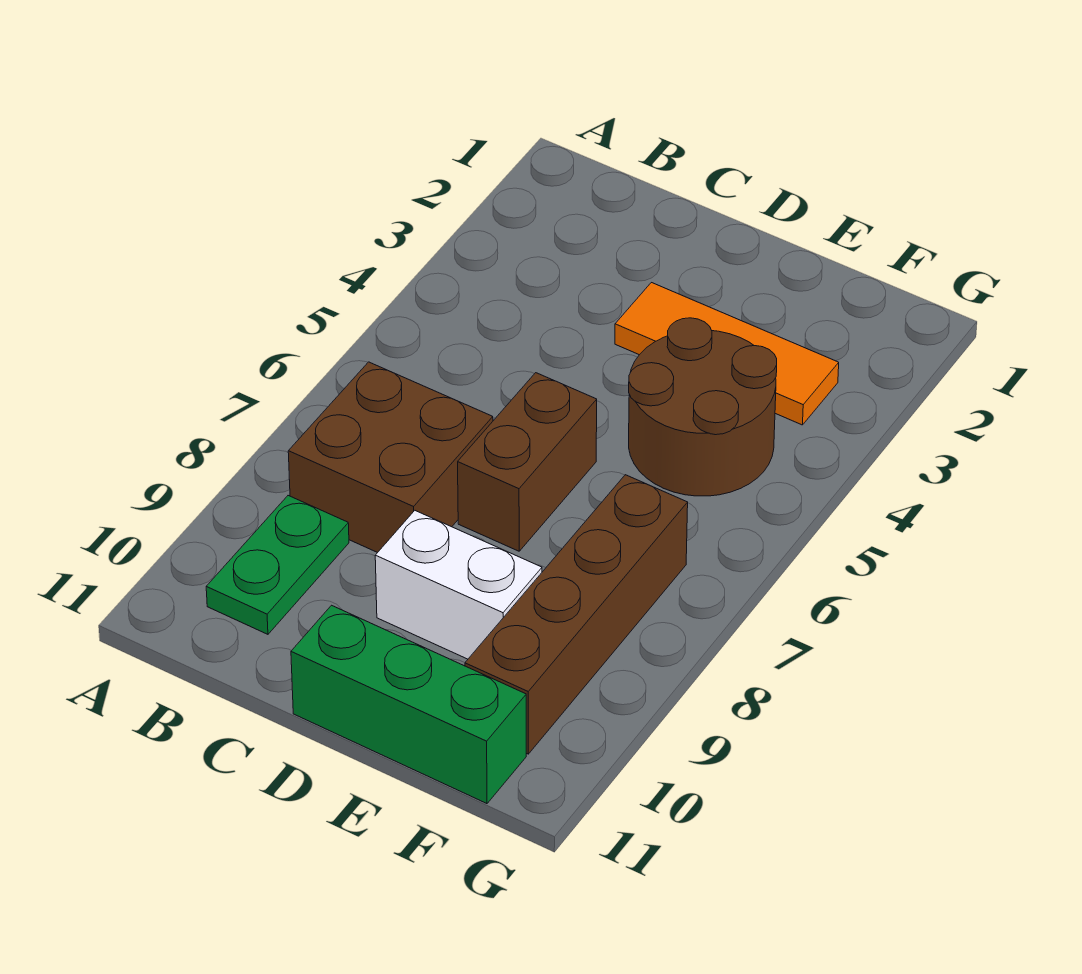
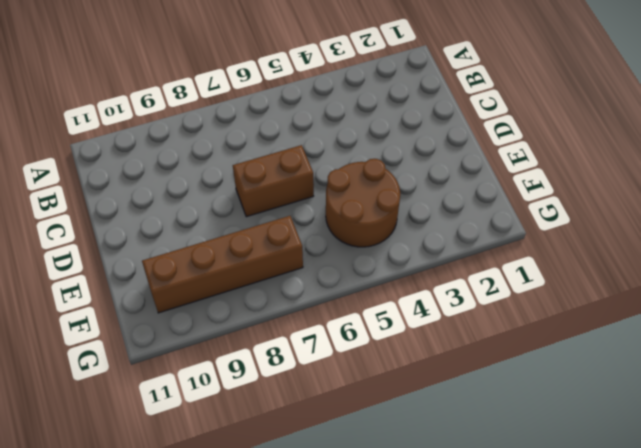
none -> brown 2x2 brick [288,362,493,553]
none -> green 1x2 plate [206,496,349,634]

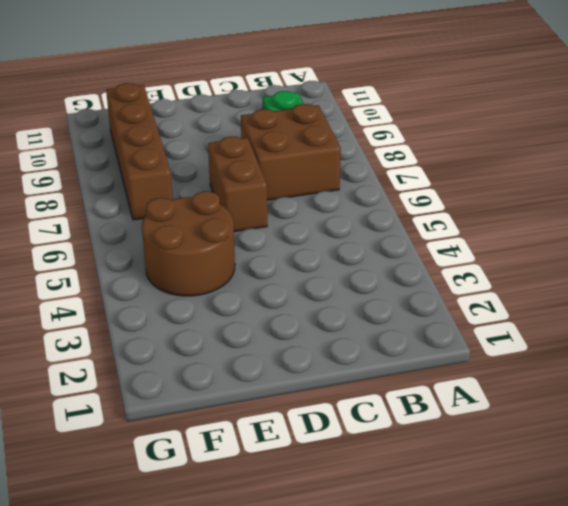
none -> orange 1x3 tile [615,283,839,425]
none -> white 1x2 brick [375,511,542,659]

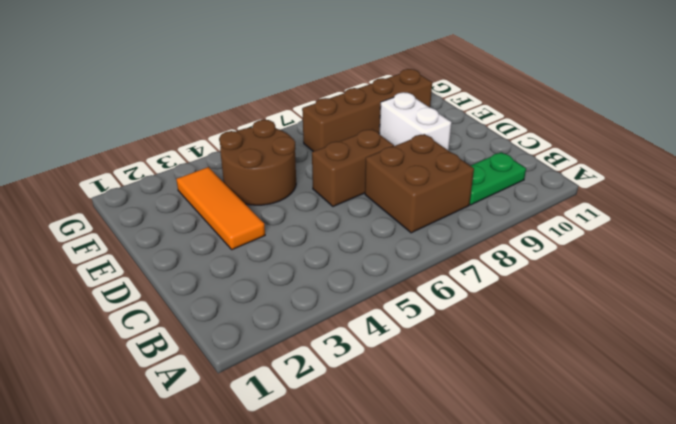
none -> green 1x3 brick [291,605,526,804]

